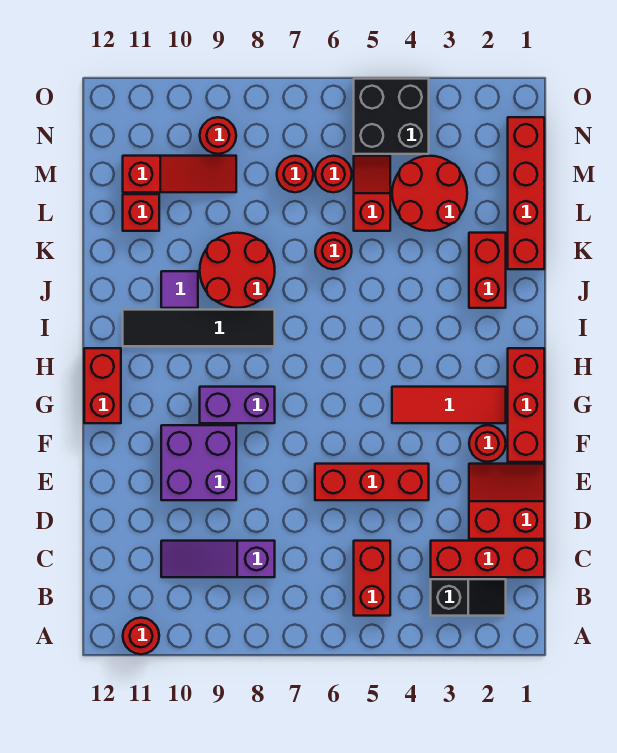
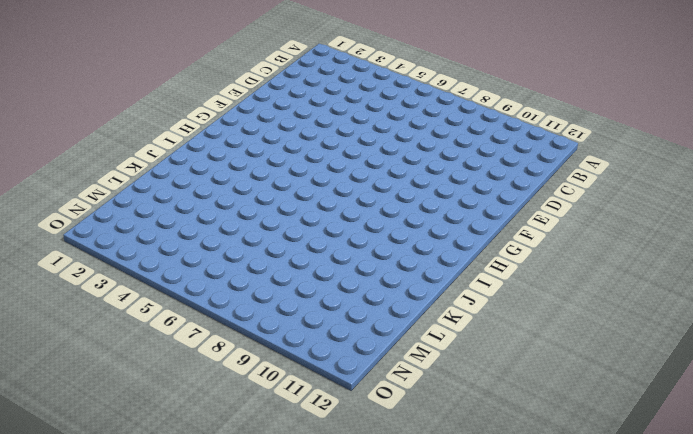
none -> red 1x1 round brick [123,618,159,654]
none -> black 1x2 slope [431,579,506,616]
none -> red 1x2 brick [354,541,390,616]

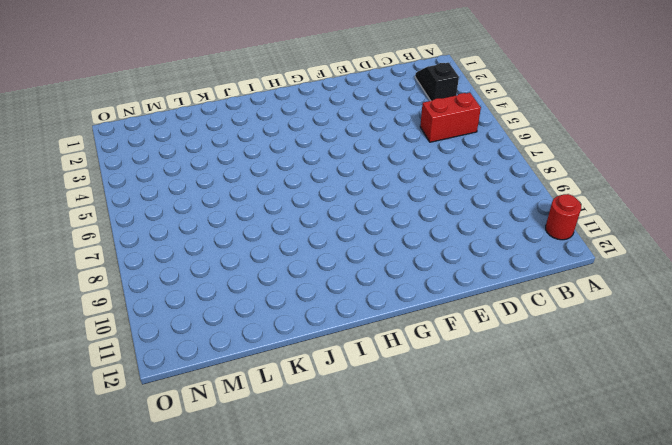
none -> red 1x3 brick [431,541,544,577]
none -> purple 1x3 slope [161,541,275,577]
none -> red 2x2 slope [469,464,544,539]

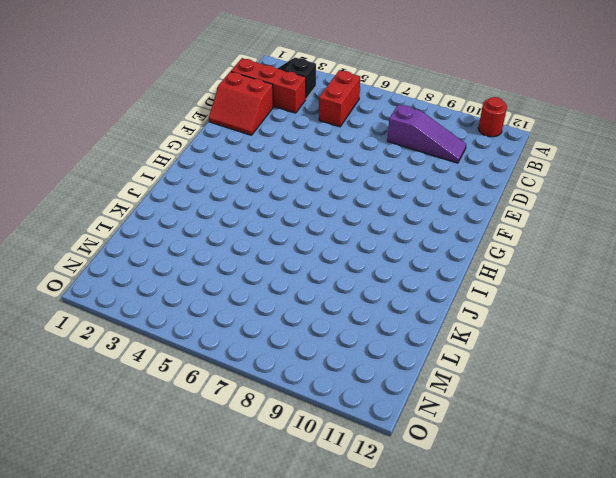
none -> red 1x3 brick [315,464,429,500]
none -> purple 2x2 brick [161,425,236,500]
none -> red 1x3 brick [508,348,544,462]

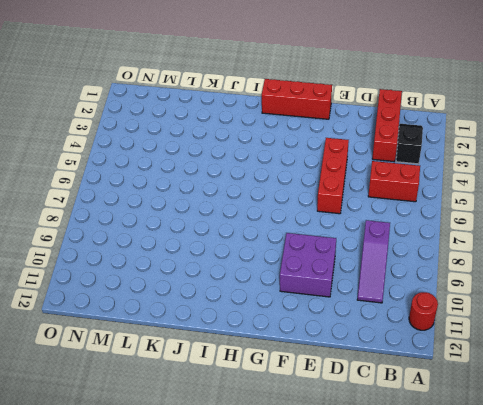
none -> red 2x2 slope [469,464,544,539]
none -> red 1x1 round brick [469,425,506,462]
none -> red 1x3 tile [392,387,506,423]

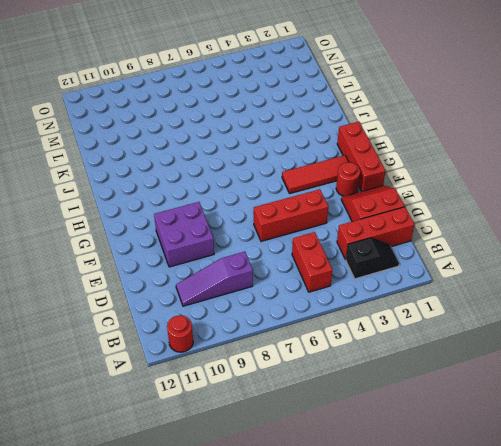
none -> purple 1x2 brick [200,387,275,423]
none -> red 1x2 brick [84,348,121,423]
none -> black 1x4 tile [123,310,275,346]

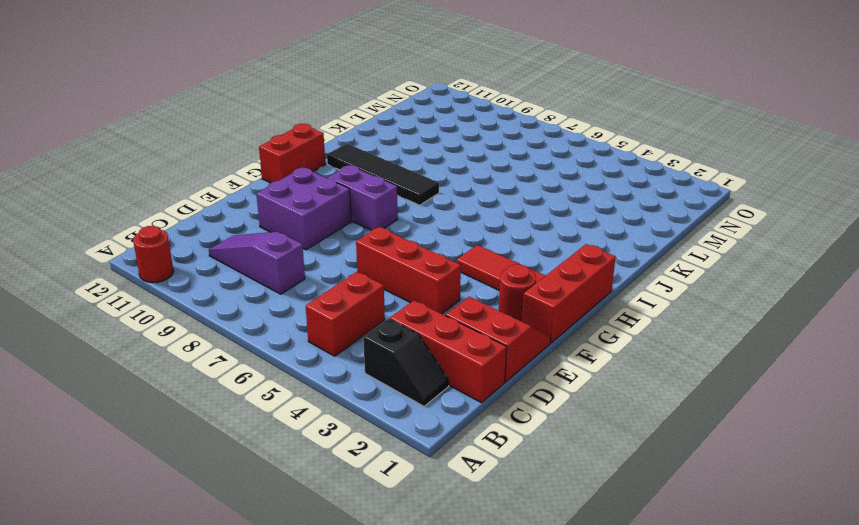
none -> red 1x2 brick [469,233,506,308]
none -> red 2x2 round brick [200,233,275,308]
none -> purple 1x1 tile [161,271,198,308]

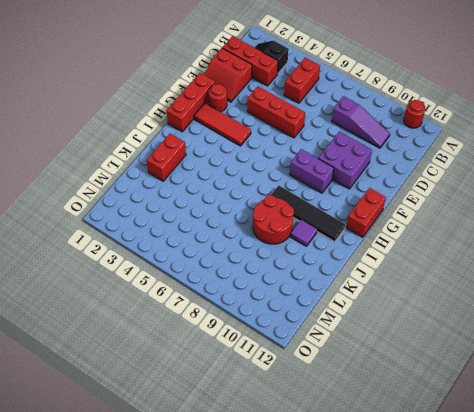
none -> red 1x4 brick [508,117,544,269]
none -> red 1x1 round brick [315,233,352,269]
none -> red 2x2 round brick [392,156,467,231]

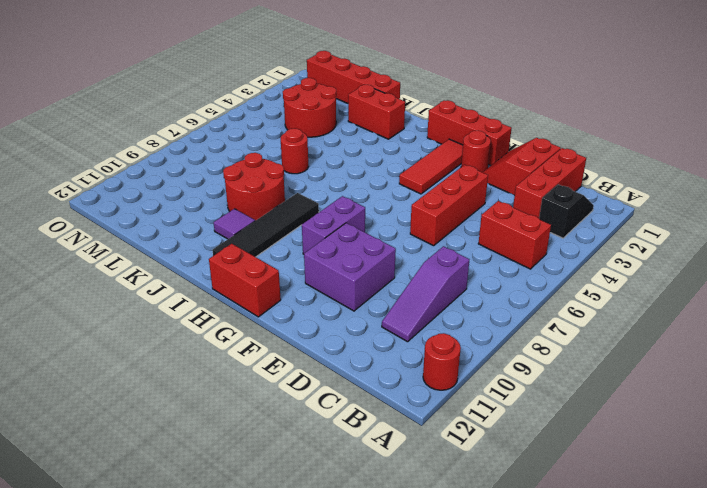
none -> red 1x2 slope [354,156,390,231]
none -> red 1x1 brick [123,194,159,231]
none -> red 1x1 round brick [315,156,352,192]

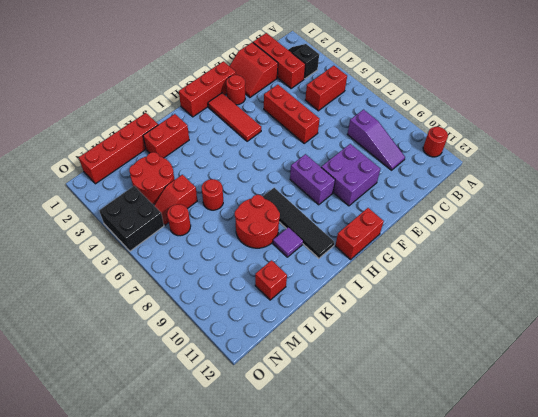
none -> red 1x1 round brick [277,156,313,192]
none -> red 1x3 slope [123,156,236,192]
none -> red 1x1 round brick [200,117,236,154]

